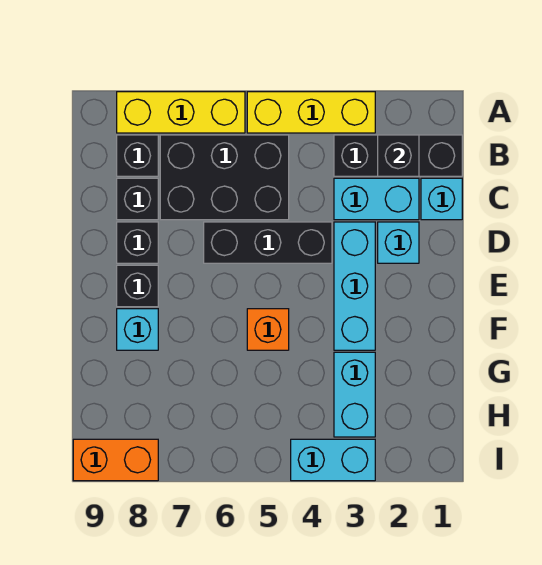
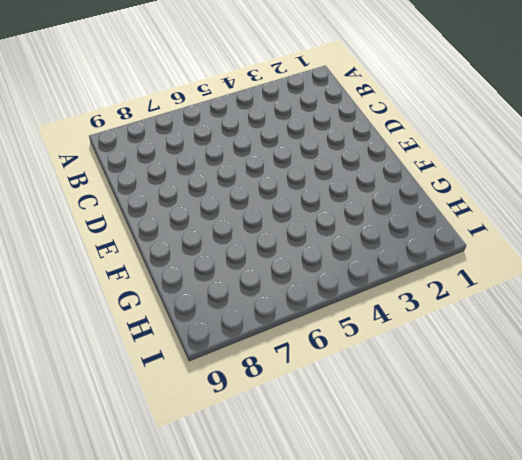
none -> yellow 1x3 brick [247,92,375,133]
none -> yellow 1x3 brick [117,92,245,133]
none -> black 1x3 brick [334,135,462,176]

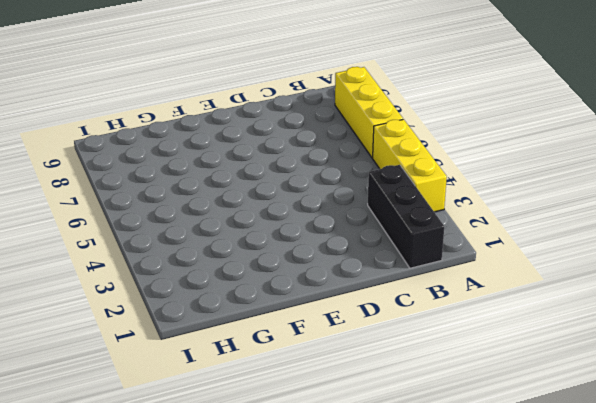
none -> black 2x3 brick [160,135,289,220]
none -> black 1x1 brick [117,135,158,176]
none -> cyan 1x1 brick [421,178,462,220]

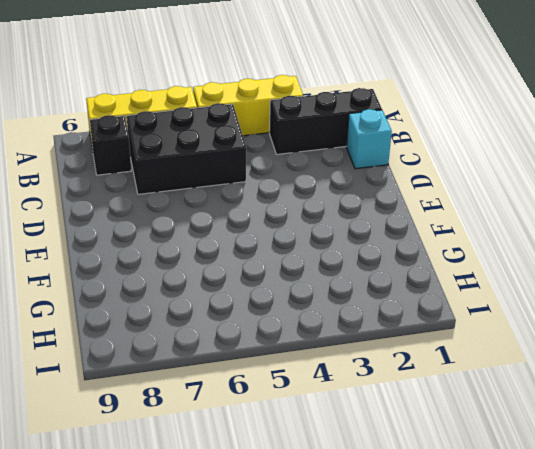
none -> cyan 1x2 brick [334,178,419,220]
none -> black 1x1 brick [117,178,158,220]
none -> cyan 1x1 brick [378,222,419,263]

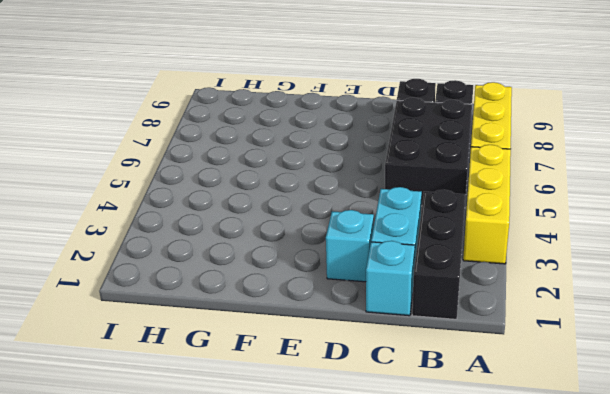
none -> cyan 1x3 brick [334,222,375,350]
none -> black 1x3 brick [204,222,332,263]
none -> black 1x1 brick [117,222,158,263]

